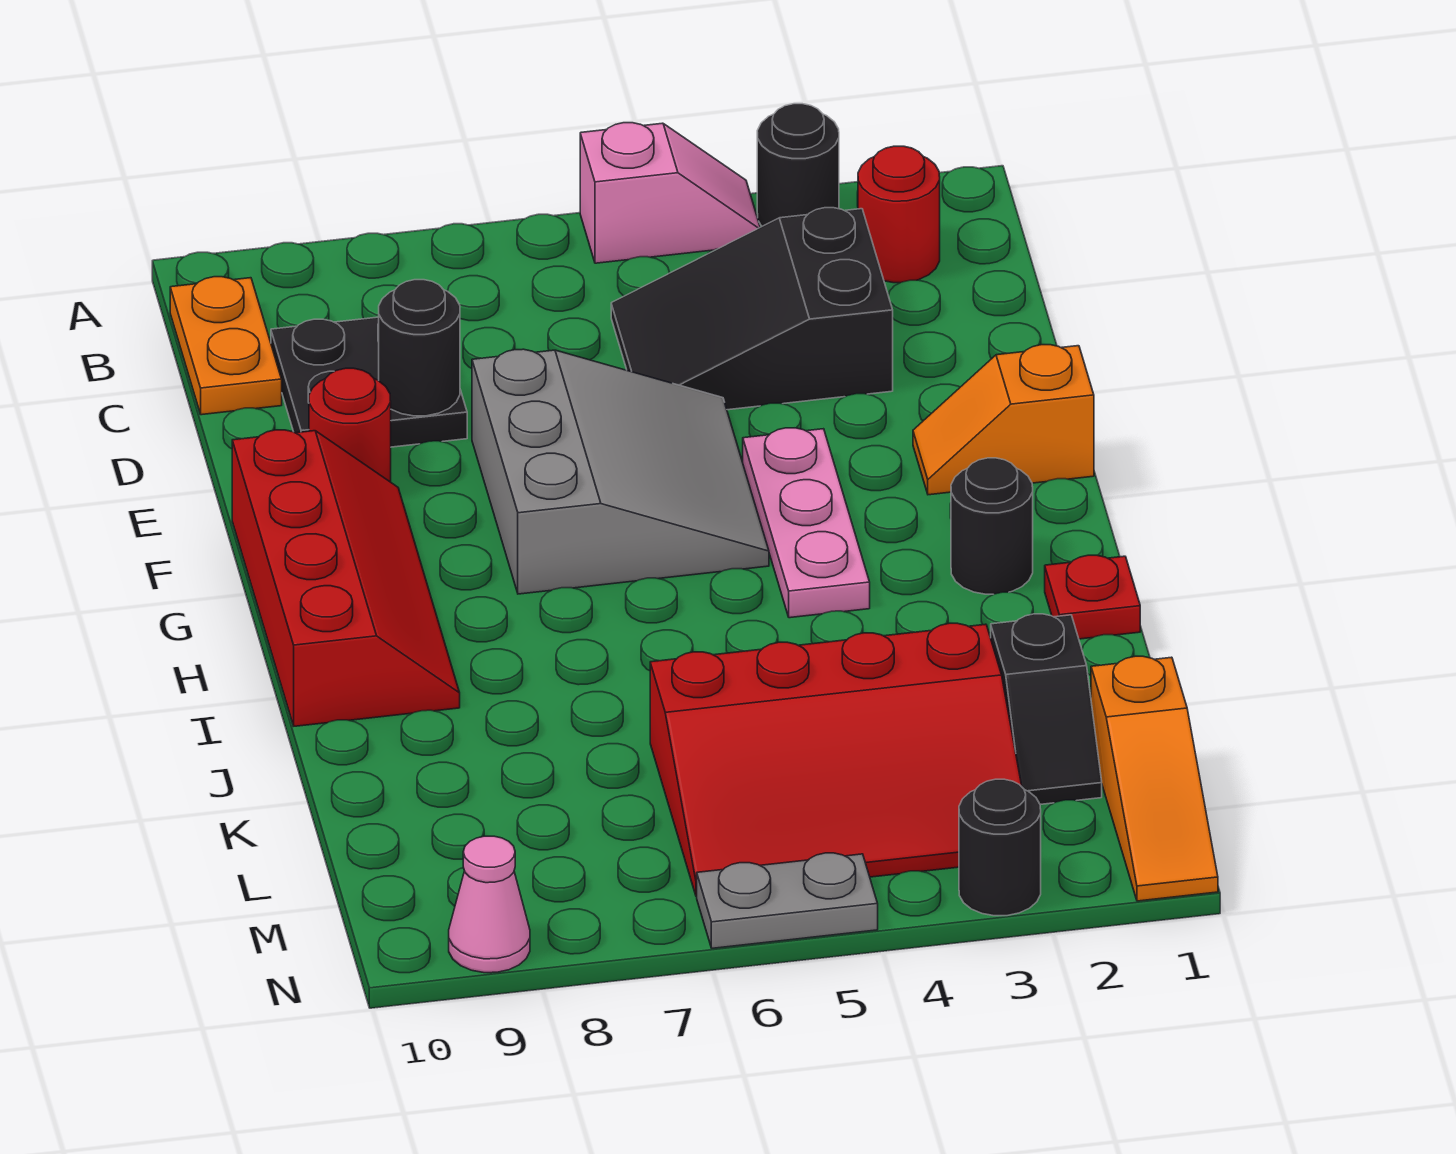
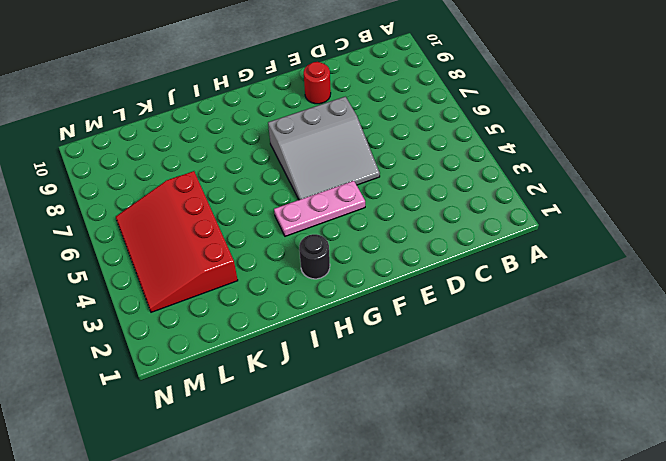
none -> black 1x1 round brick [757,104,839,226]
none -> pink 1x2 slope [580,123,760,263]
none -> red 1x1 round brick [858,146,940,283]

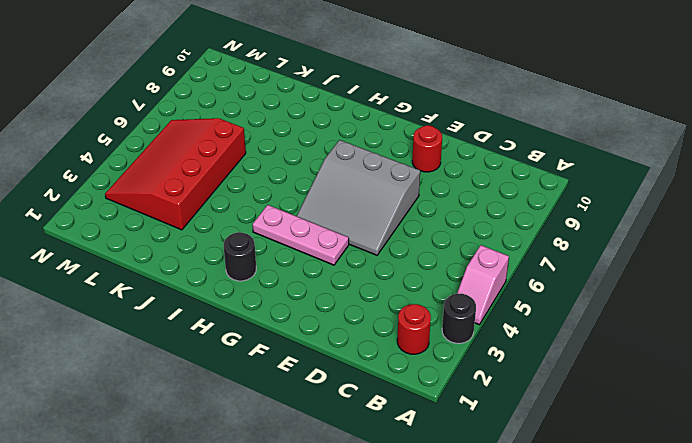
none -> orange 1x2 plate [170,277,282,415]
none -> black 2x3 slope [611,208,893,410]
none -> black 2x2 plate [271,317,467,447]

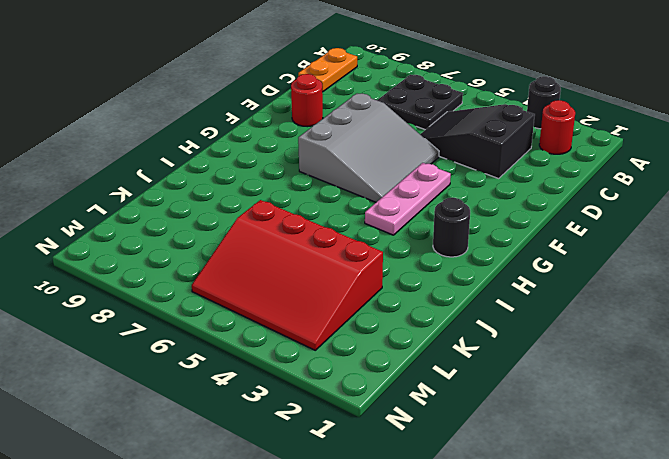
black 2x2 plate [377,75,463,130] -> black 2x2 plate moved to [271,317,467,447]
none -> pink 1x2 slope [580,123,760,263]
none -> orange 1x2 slope [913,345,1094,495]
none -> red 2x4 slope [232,430,460,726]

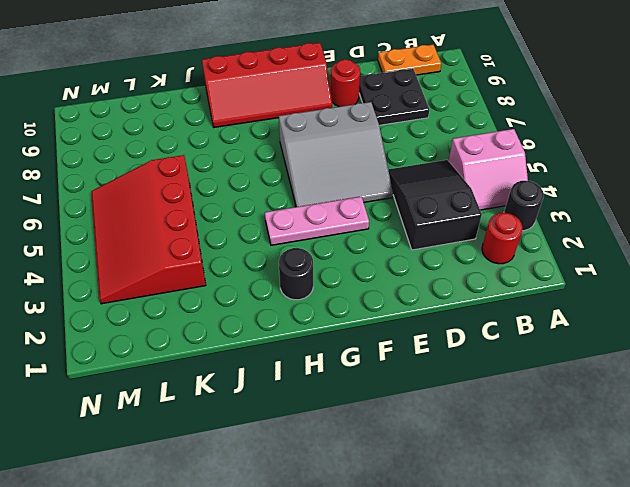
pink 2x2 slope [449,129,528,210] -> pink 1x2 slope [580,123,760,263]
none -> orange 1x2 slope [913,345,1094,495]
none -> red 1x1 plate [1045,555,1140,639]
none -> black 1x2 slope [991,614,1102,804]

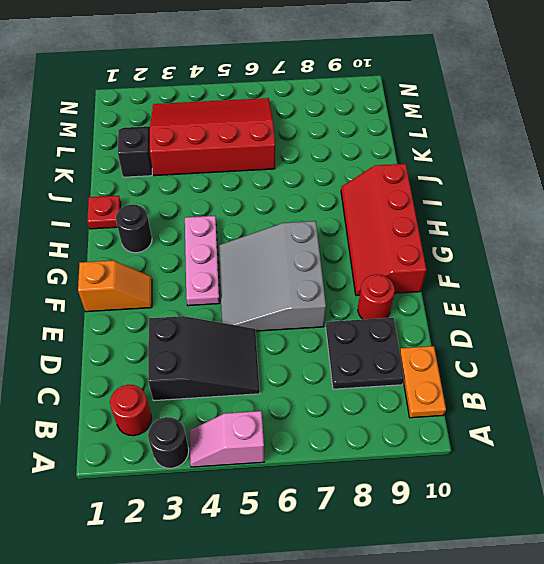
none -> orange 1x3 slope [1091,656,1218,901]
none -> black 1x1 round brick [959,779,1041,916]
none -> grey 1x2 plate [697,853,878,948]

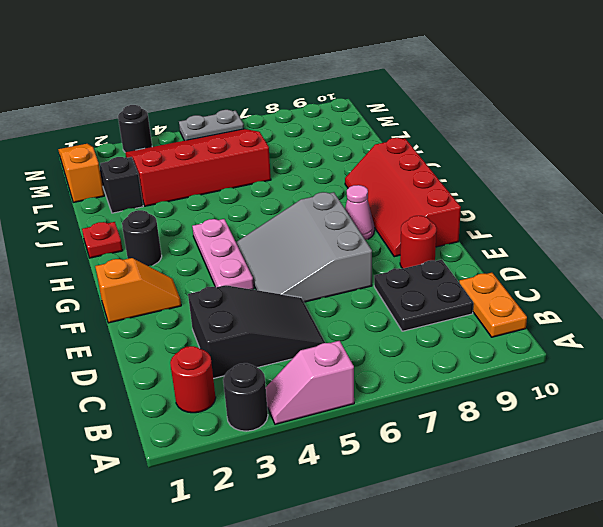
pink 1x1 cone [345,185,374,240] -> pink 1x1 cone moved to [449,836,530,973]
none -> black 1x1 round brick [379,280,460,416]

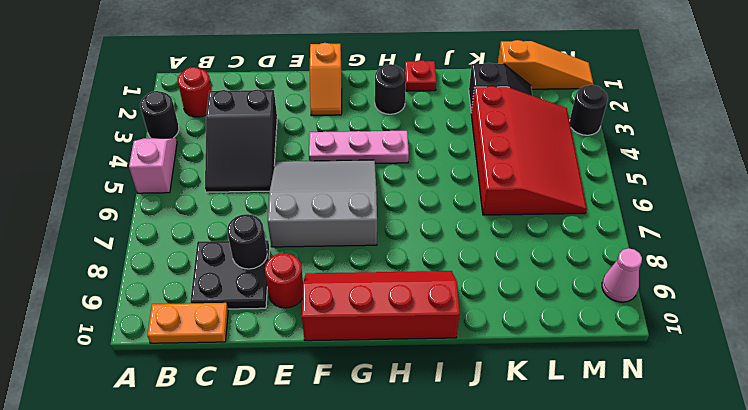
none -> grey 1x2 plate [697,853,878,948]

